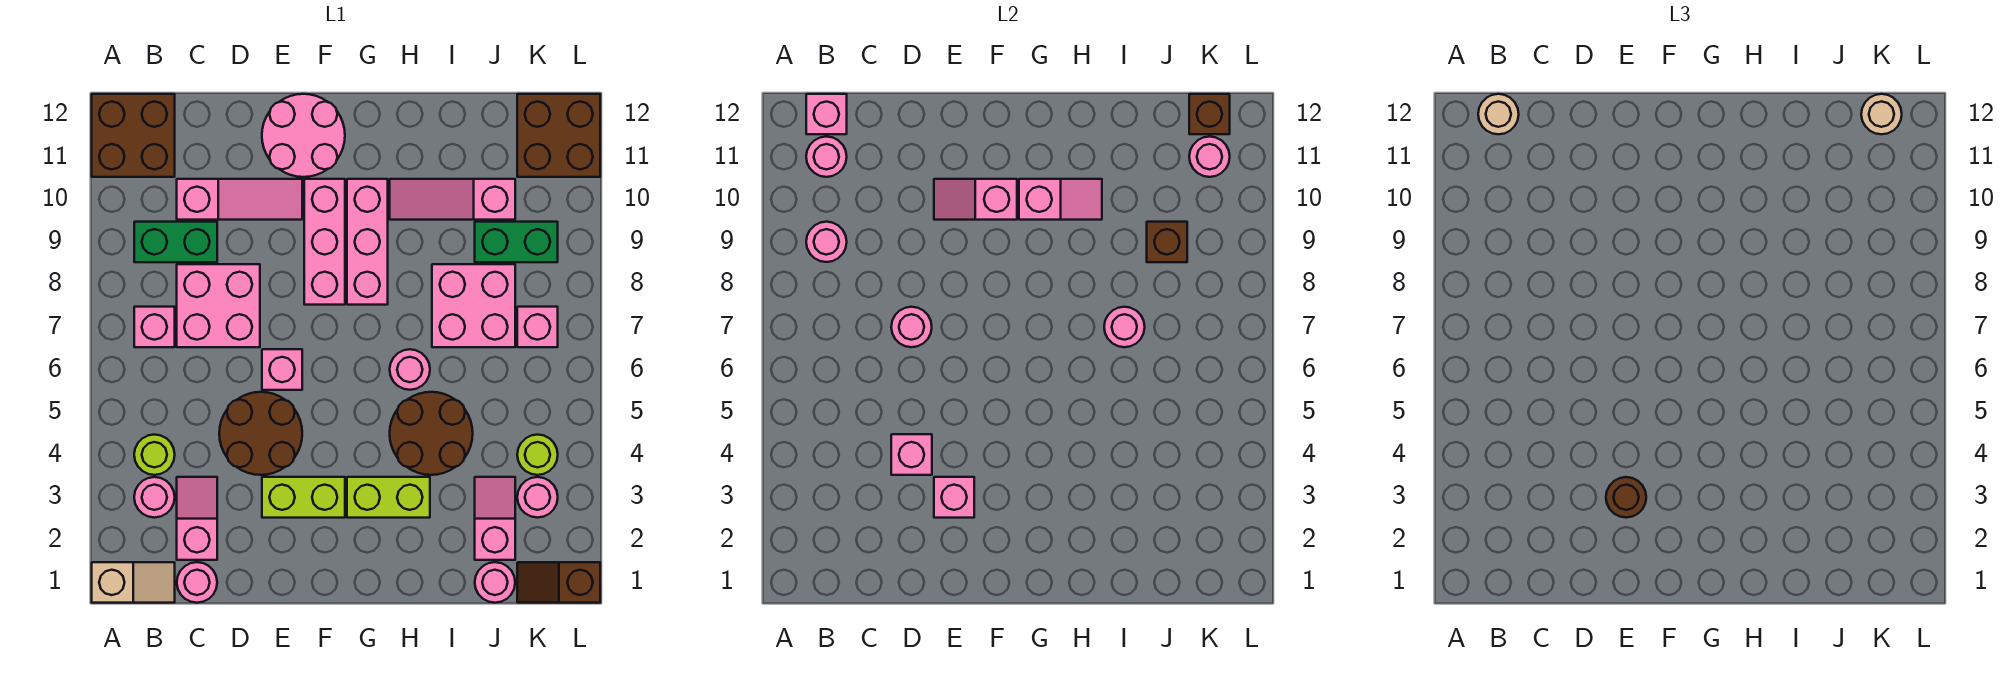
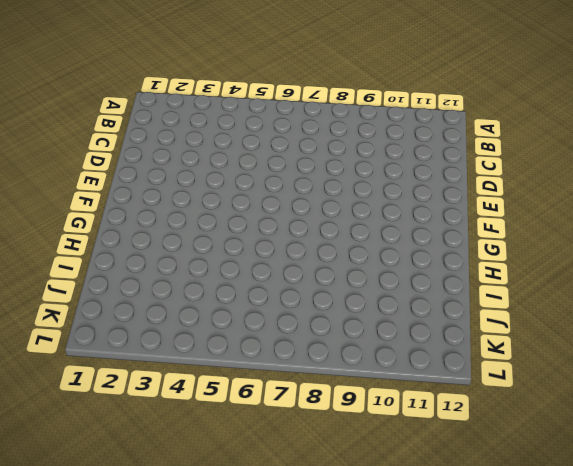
none -> tan 1x2 slope [92,562,175,603]
none -> brown 2x2 brick [92,94,175,177]
none -> pink 1x1 round brick [134,477,175,518]
none -> lime 1x1 round brick [134,435,175,475]

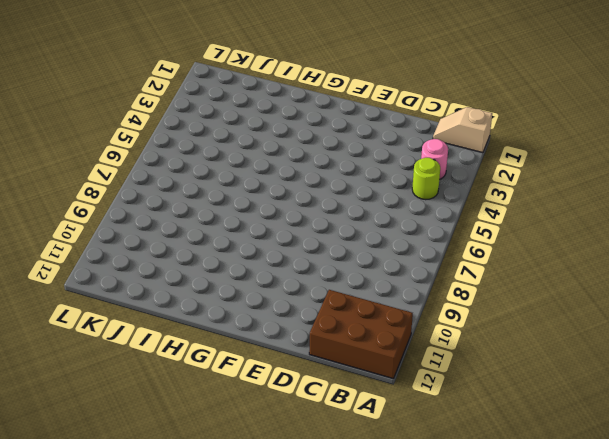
brown 2x3 brick [309,290,413,379] -> brown 2x2 brick [92,94,175,177]
none -> pink 1x1 brick [134,307,175,347]
none -> green 1x2 brick [134,222,217,262]
none -> pink 1x1 round brick [177,562,217,603]
none -> pink 1x2 slope [177,477,217,560]

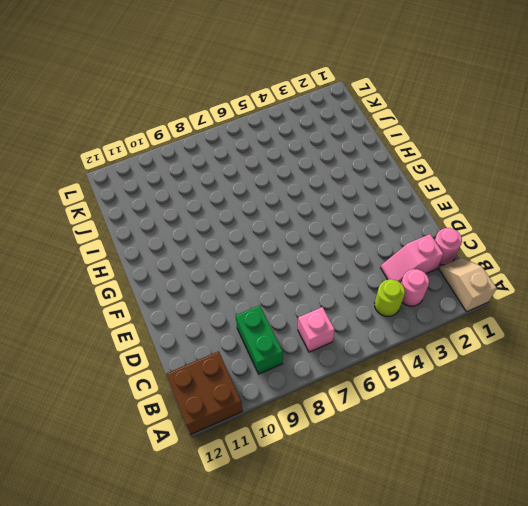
none -> pink 2x2 brick [177,264,260,347]
none -> pink 1x3 slope [177,179,302,220]
none -> brown 2x2 round brick [219,392,302,475]
none -> lime 1x2 brick [262,477,345,518]

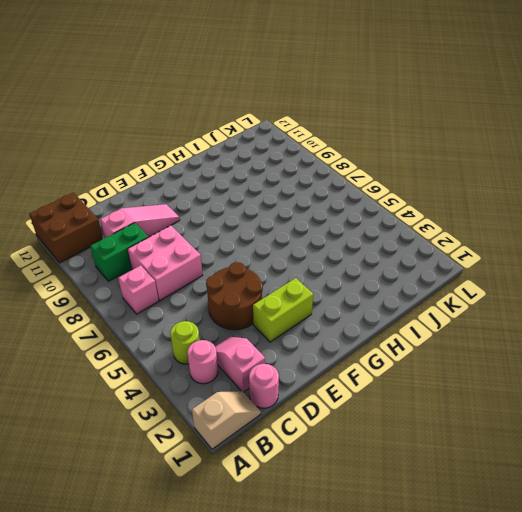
none -> pink 1x1 brick [262,349,302,390]
none -> pink 2x2 round brick [262,94,345,177]
none -> pink 1x3 brick [304,179,345,305]
none -> lime 1x2 brick [347,477,430,518]

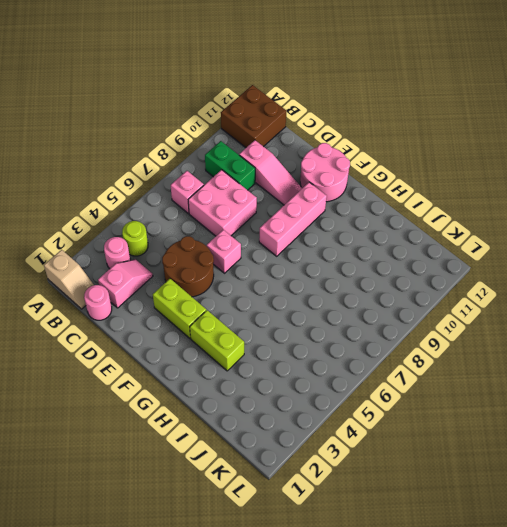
none -> pink 1x3 brick [347,179,388,305]
none -> brown 2x2 round brick [390,392,473,475]
none -> pink 1x1 round brick [390,349,430,390]
none -> pink 1x3 slope [390,179,515,220]

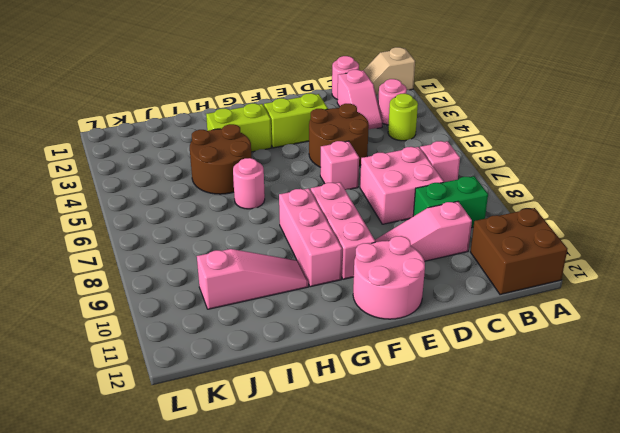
none -> pink 2x2 brick [432,264,515,347]
none -> pink 1x1 round brick [475,562,515,603]
none -> pink 1x2 slope [475,477,515,560]
none -> green 1x2 brick [475,222,558,262]

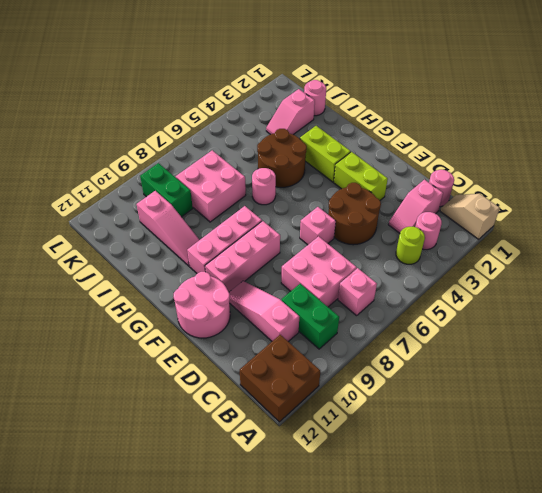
none -> brown 1x2 slope [517,562,600,603]
none -> pink 1x1 round brick [517,477,558,518]
none -> lime 1x1 round brick [517,435,558,475]
none -> pink 1x1 brick [517,307,558,347]

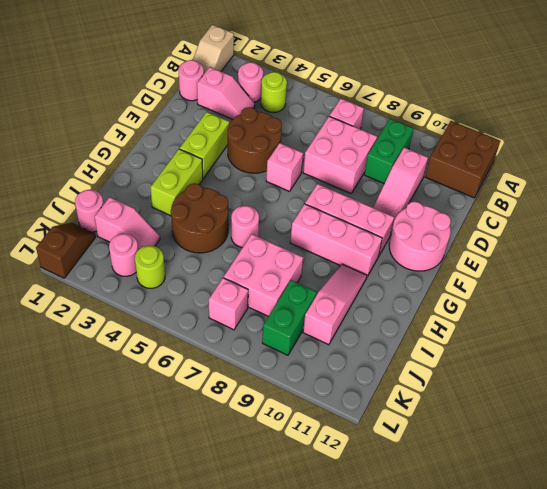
none -> brown 2x2 brick [517,94,600,177]
none -> pink 1x1 round brick [806,222,847,262]
none -> pink 1x1 round brick [806,137,847,177]
none -> pink 1x1 brick [806,94,847,134]

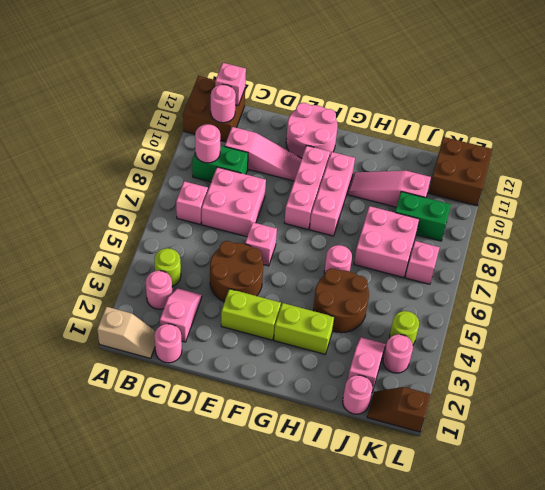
none -> pink 1x1 brick [891,434,932,475]
none -> pink 1x1 round brick [891,307,932,347]
none -> pink 1x1 brick [934,477,974,518]
none -> pink 1x2 slope [934,179,1017,220]

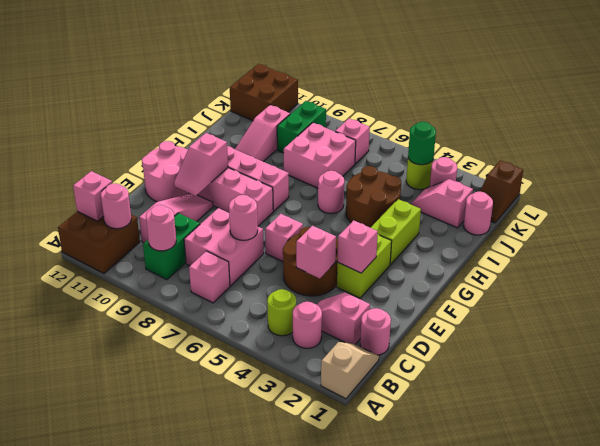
green 1x1 round brick [408,122,436,165] -> none
none -> pink 1x2 slope [1019,179,1102,220]
none -> pink 1x1 round brick [1104,307,1145,347]
none -> brown 1x1 brick [1147,222,1187,262]
none -> pink 1x1 round brick [1189,137,1230,177]

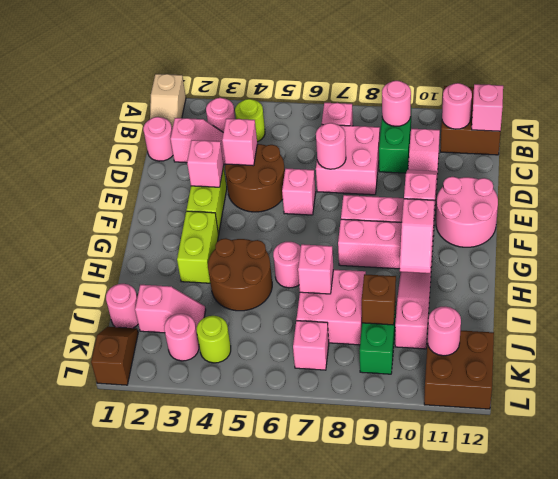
pink 1x1 brick [298,244,333,294] -> pink 1x1 round brick [1104,307,1145,347]
none -> brown 1x1 brick [1189,94,1230,134]
none -> tan 1x1 round brick [1478,94,1519,134]
none -> brown 1x1 round brick [1606,477,1646,518]
none -> tan 1x1 round brick [1861,94,1902,134]

